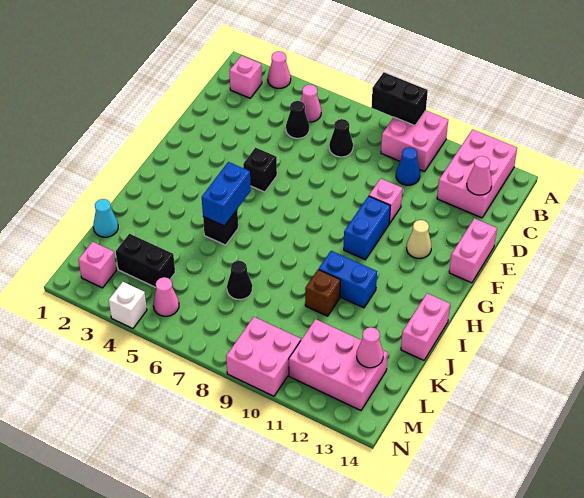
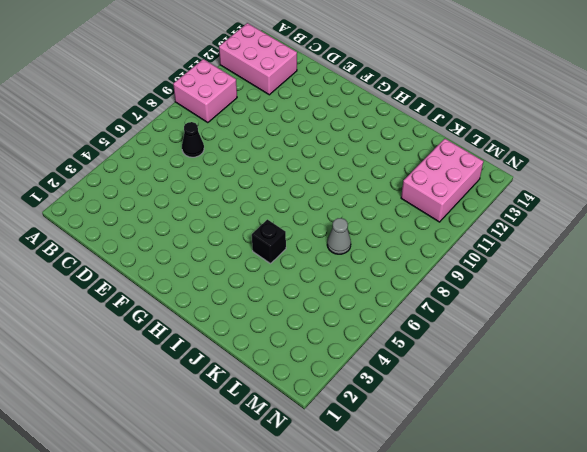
grey 1x1 cone [327,218,351,254] -> black 1x1 cone [227,261,252,300]
none -> pink 1x1 cone [268,51,291,88]
none -> pink 1x1 brick [229,56,262,98]
none -> pink 1x1 cone [301,85,321,122]

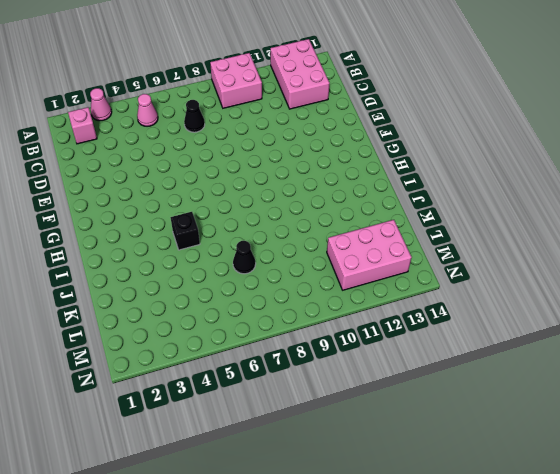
none -> black 1x1 cone [286,101,309,138]
none -> blue 1x1 cone [396,147,420,185]
none -> pink 1x1 brick [369,179,402,223]

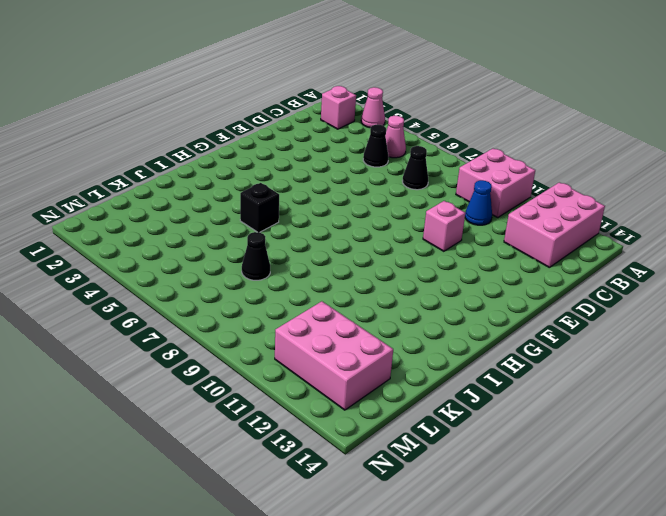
none -> pink 1x2 brick [449,218,497,283]
none -> black 1x1 brick [243,148,277,192]
none -> blue 1x2 brick [344,196,390,260]

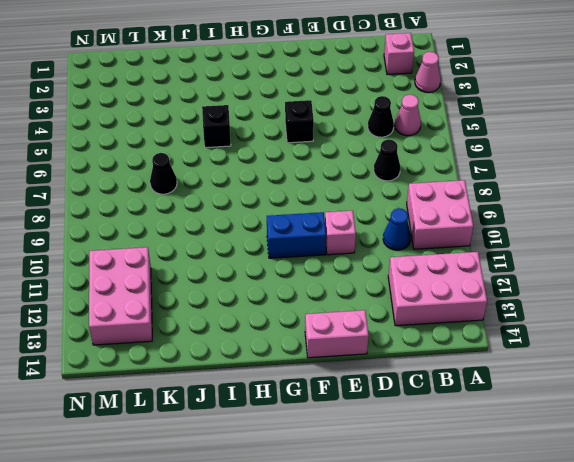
none -> tan 1x1 cone [407,220,431,258]
none -> blue 1x2 brick [319,251,377,308]
none -> pink 1x2 brick [401,293,450,360]

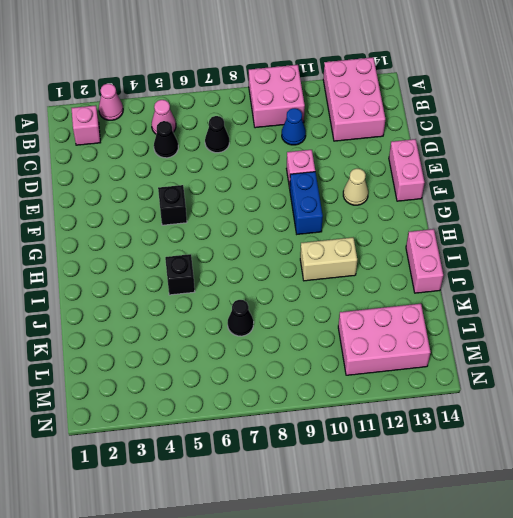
tan 1x2 brick [300,237,357,281] -> blue 1x2 brick [319,251,377,308]
none -> brown 1x1 brick [305,269,340,316]
none -> cyan 1x1 cone [93,199,118,237]
none -> black 1x2 brick [116,234,175,287]

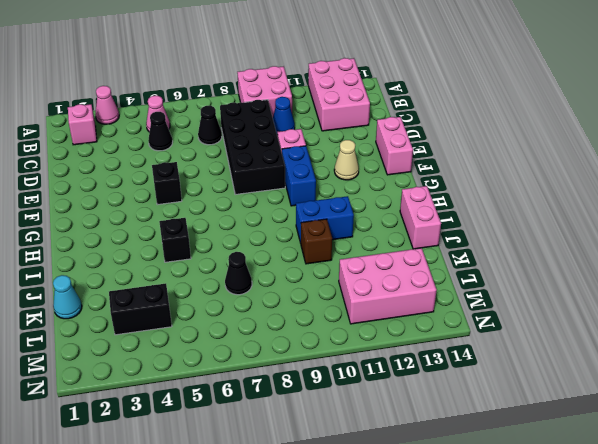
black 2x4 brick [220,100,285,195] -> none
none -> pink 1x1 brick [78,242,116,288]
none -> pink 1x1 cone [153,277,179,316]
none -> pink 2x2 brick [226,317,301,396]

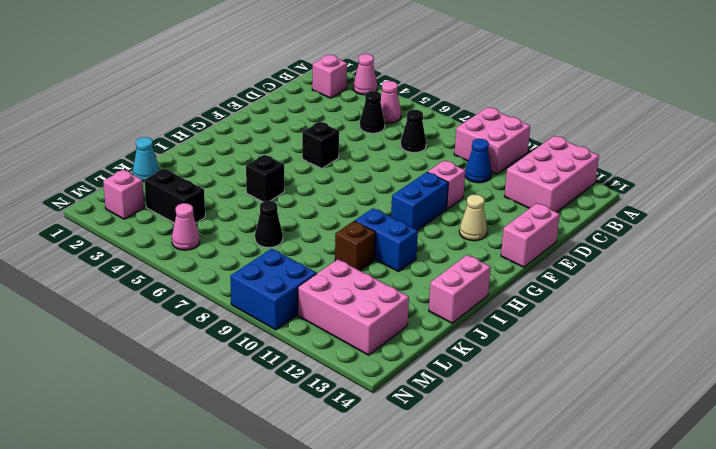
blue 2x2 brick [230,249,317,330] -> pink 2x2 brick [226,317,301,396]
none -> white 1x1 brick [109,282,147,329]
none -> black 1x2 brick [371,72,428,126]
none -> pink 1x1 cone [467,156,492,195]

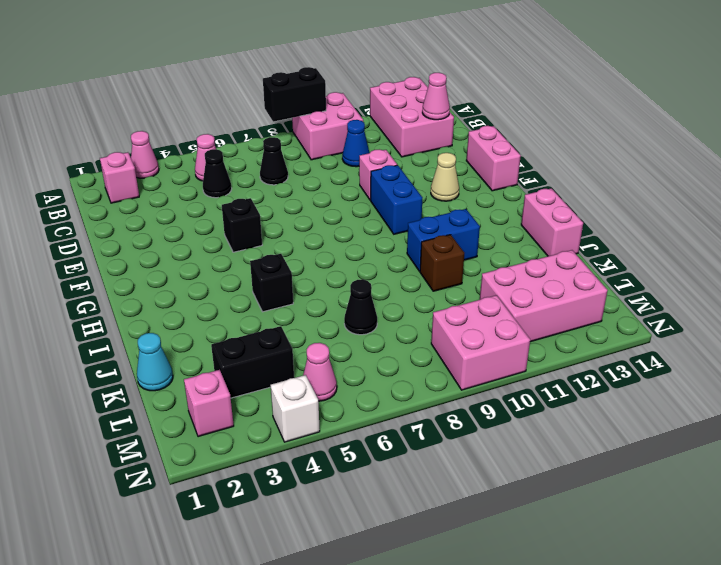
none -> blue 1x2 brick [202,162,251,226]
none -> pink 1x1 cone [357,327,383,368]

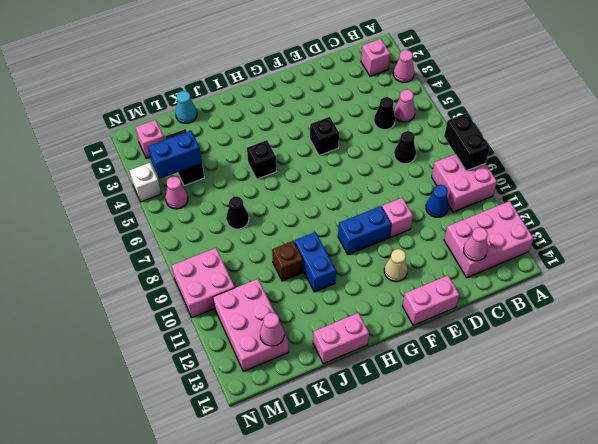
blue 1x2 brick [148,131,202,179] -> blue 1x2 brick moved to [202,162,251,226]

